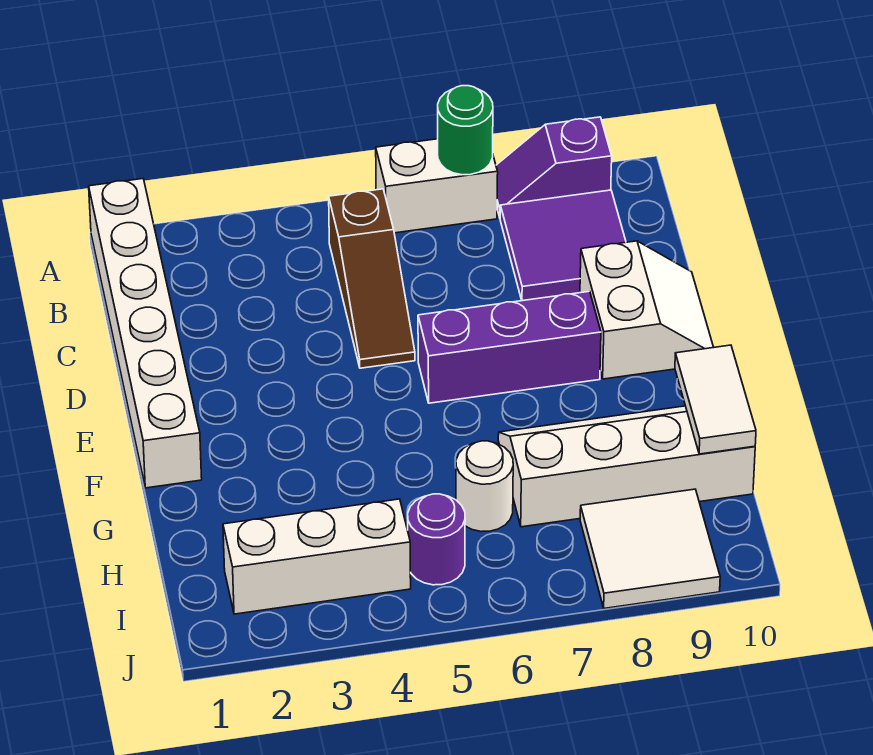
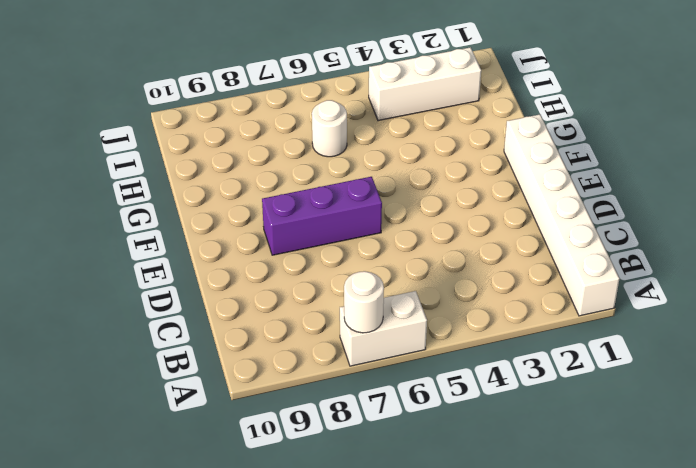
white 1x1 round brick [344,271,384,333] -> green 1x1 round brick [438,86,493,175]
none -> purple 1x2 slope [496,117,612,217]
none -> brown 1x3 slope [329,189,415,368]
none -> purple 2x2 tile [500,190,626,301]

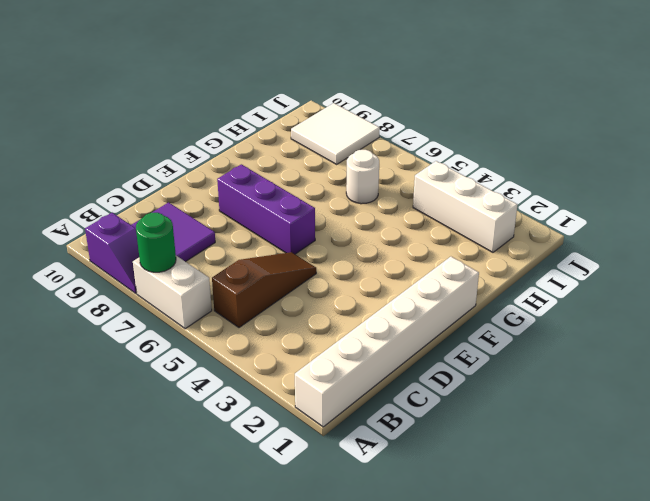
none -> white 2x2 slope [580,241,714,379]
none -> white 2x4 slope [498,406,755,527]
none -> purple 1x1 round brick [408,494,465,585]

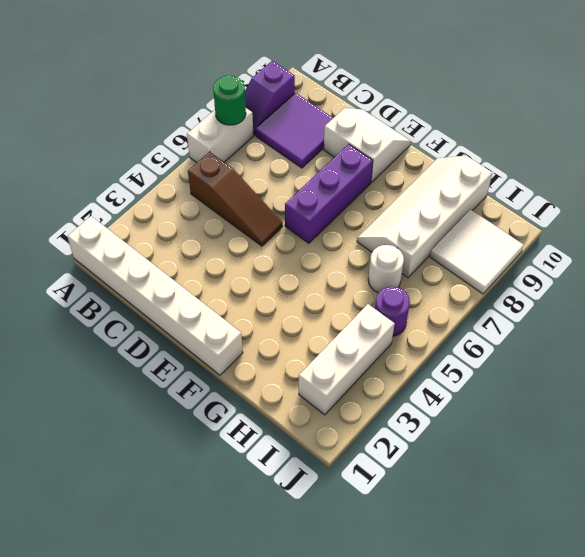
none -> white 1x2 tile [675,345,756,454]

